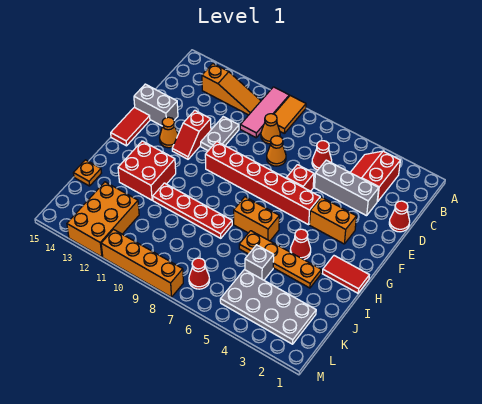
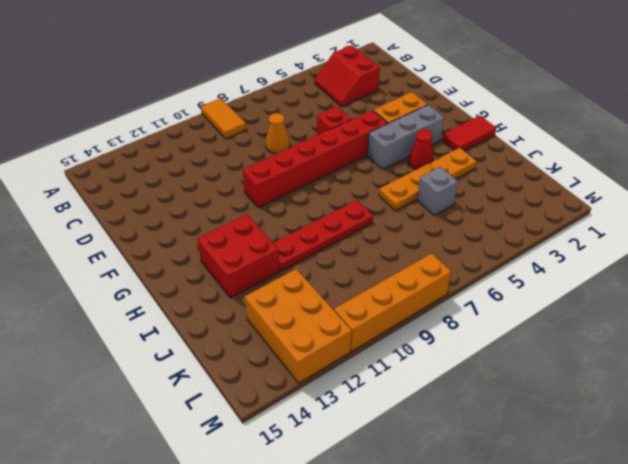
grey 1x3 brick [367,105,444,169] -> grey 1x3 brick moved to [315,160,379,216]
none -> pink 1x3 tile [240,87,289,138]
none -> orange 1x3 slope [202,64,261,115]
none -> red 1x1 cone [312,141,332,170]

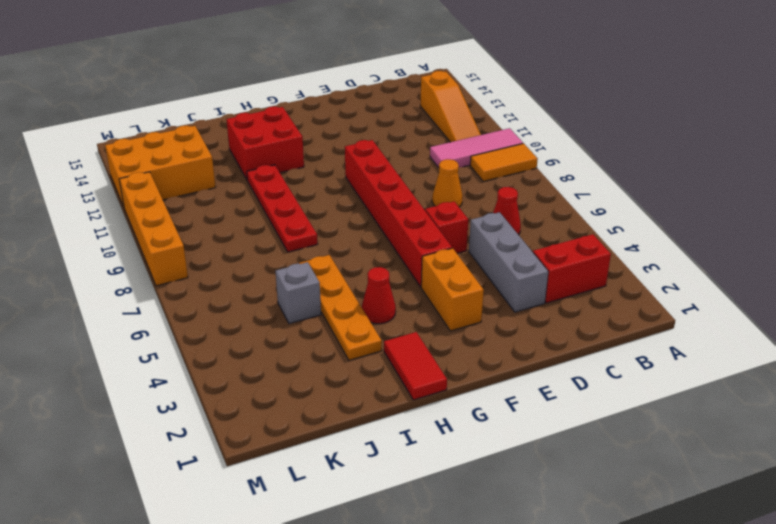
none -> orange 1x1 cone [261,114,280,144]
none -> red 1x1 cone [389,201,410,232]
none -> grey 1x2 plate [201,117,239,151]

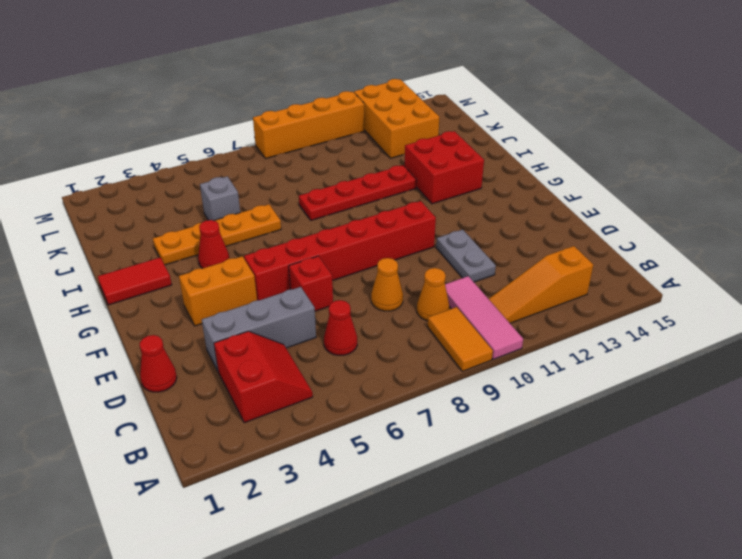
none -> red 1x2 slope [172,110,211,159]
none -> grey 1x2 brick [134,84,178,126]
none -> orange 1x1 cone [160,117,178,148]

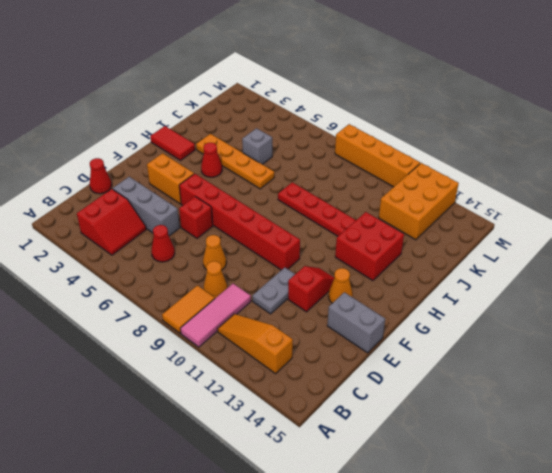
none -> red 1x2 tile [111,107,150,146]
none -> orange 1x2 brick [234,197,279,241]
none -> orange 1x1 plate [73,160,101,186]

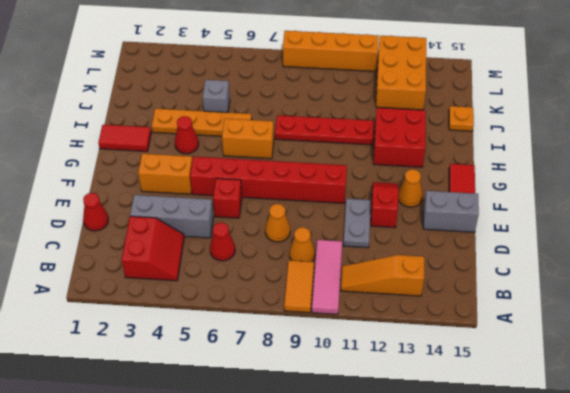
none -> grey 2x4 plate [220,270,316,344]
none -> red 1x1 cone [189,258,210,289]

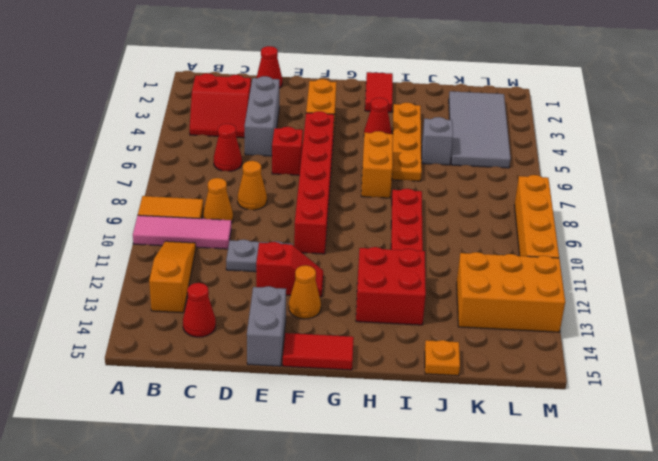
red 1x1 cone [183,283,216,337] -> red 1x1 cone moved to [189,258,210,289]
grey 2x4 tile [449,91,511,168] -> grey 2x4 plate [220,270,316,344]

